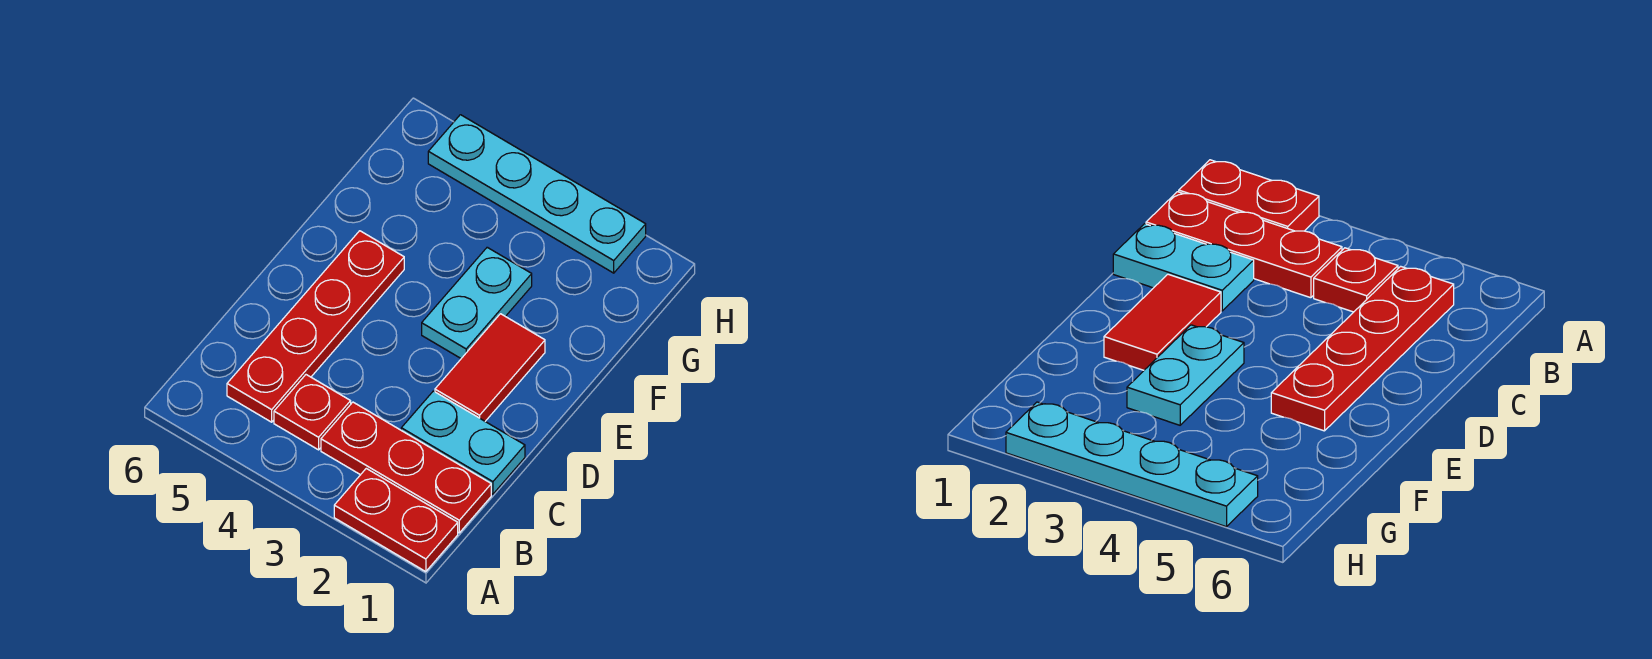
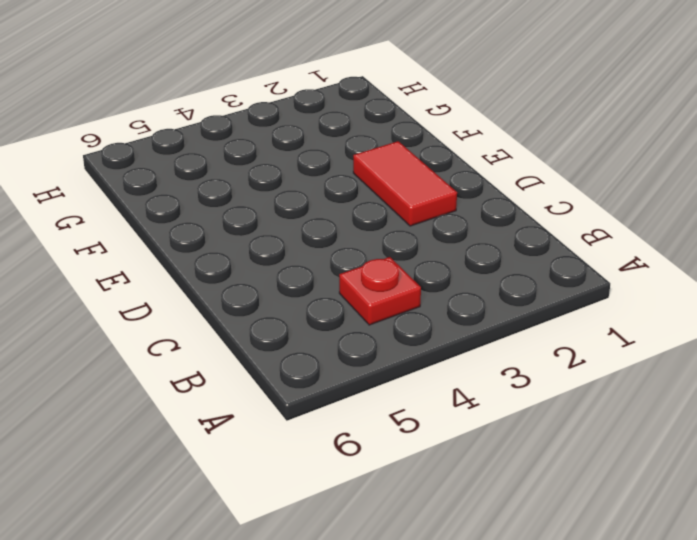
none -> red 1x2 plate [334,468,458,572]
none -> red 1x3 plate [321,402,491,533]

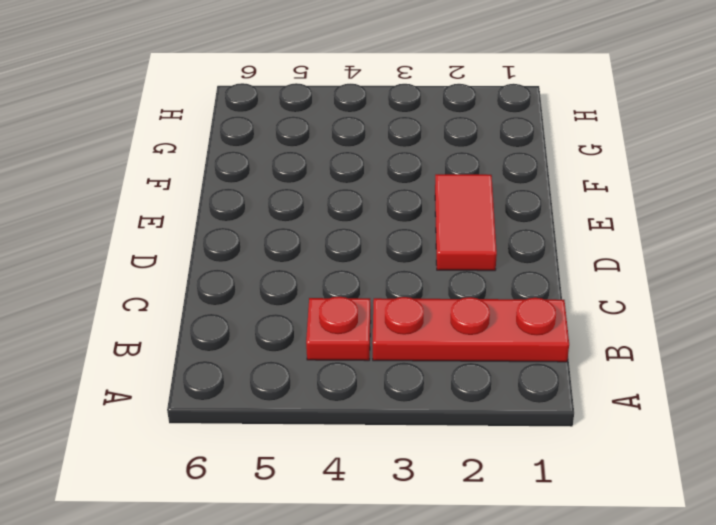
none -> red 1x2 plate [334,468,458,572]
none -> red 1x4 plate [227,231,404,422]

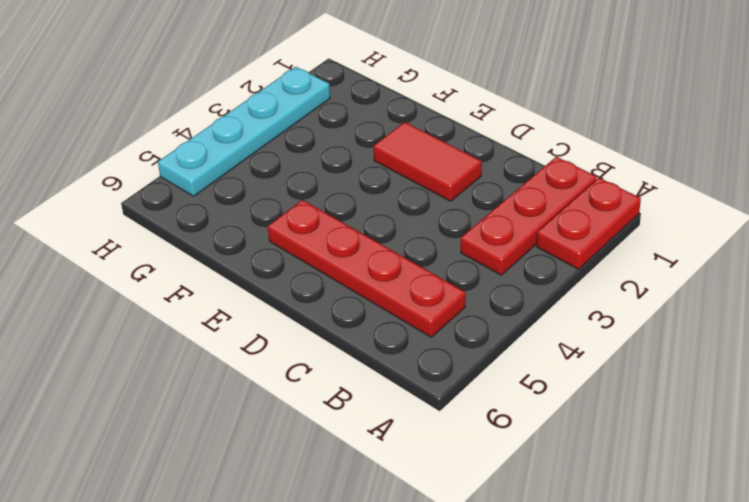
none -> red 1x1 plate [274,375,351,450]
none -> cyan 1x2 plate [401,391,525,494]

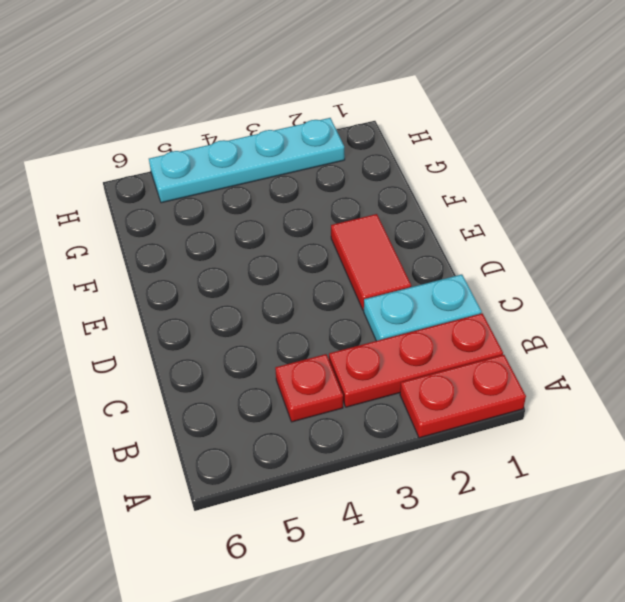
none -> red 1x4 plate [227,231,404,422]
none -> cyan 1x2 plate [422,247,532,358]

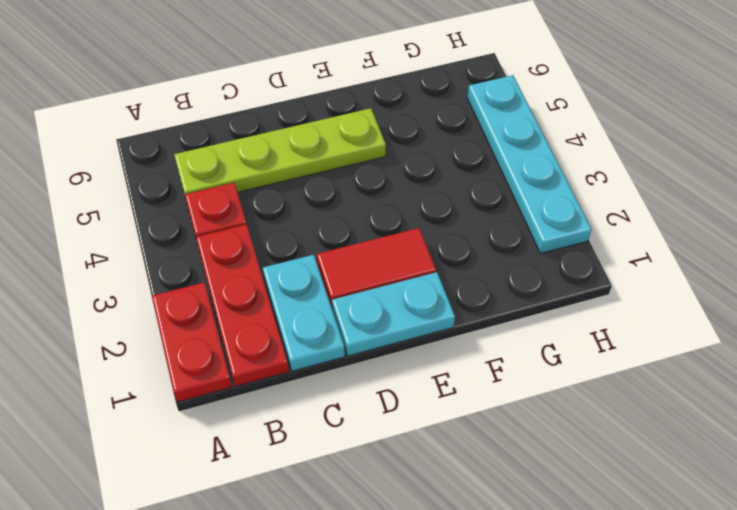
lime 1x4 plate [174,108,386,194] -> red 1x4 plate [227,231,404,422]
cyan 1x2 plate [332,272,455,356] -> cyan 1x2 plate moved to [422,247,532,358]

